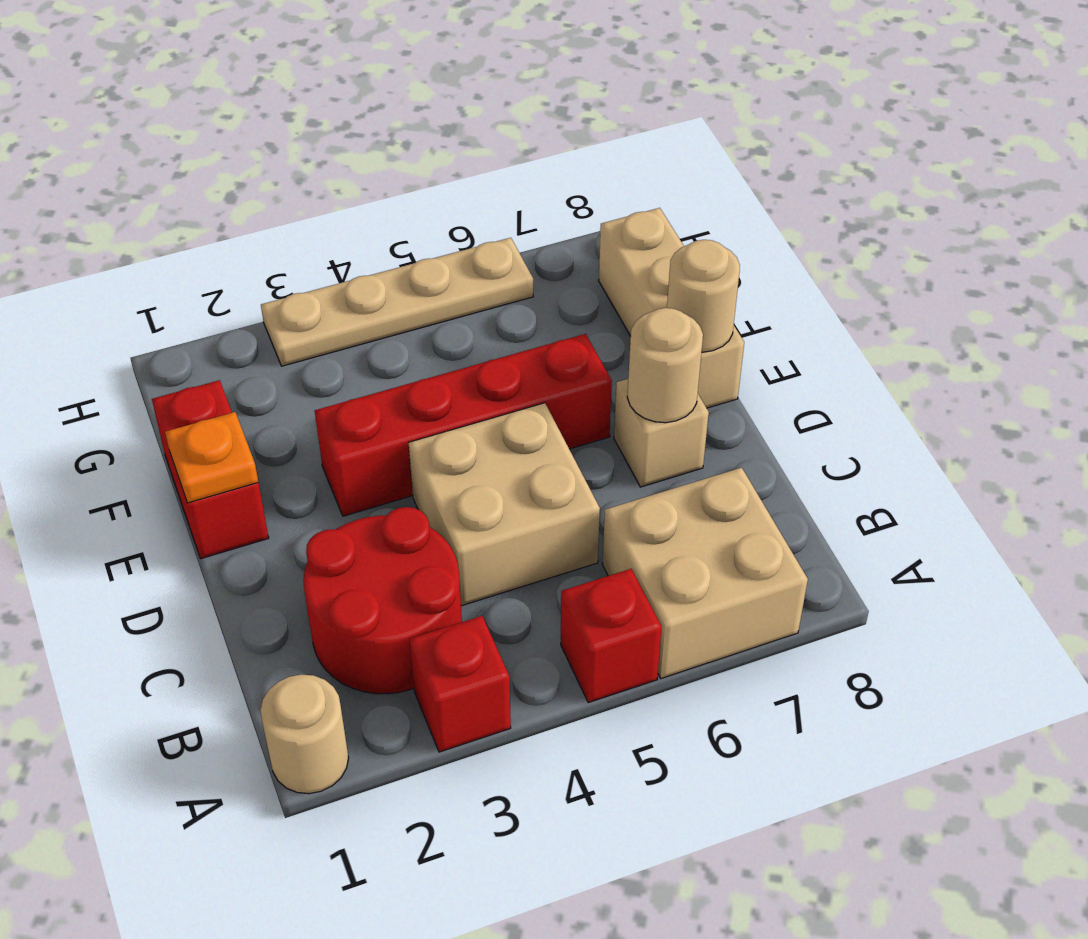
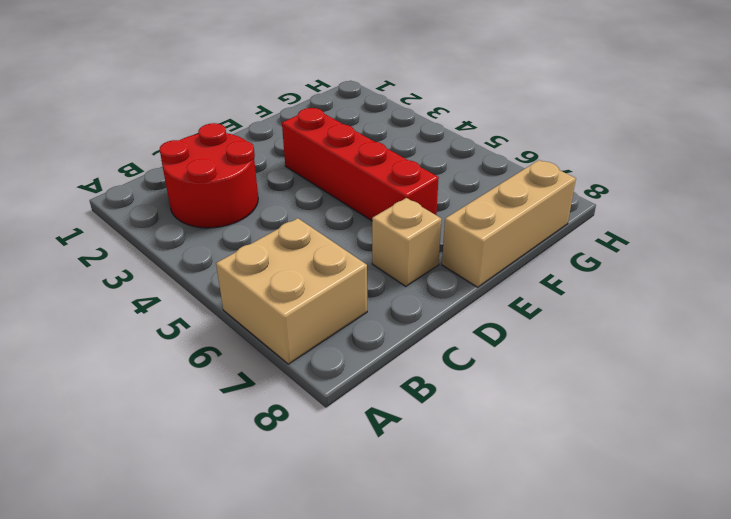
none -> tan 1x1 round brick [260,674,349,794]
none -> red 1x1 brick [409,616,511,752]
none -> red 1x1 brick [561,569,662,703]

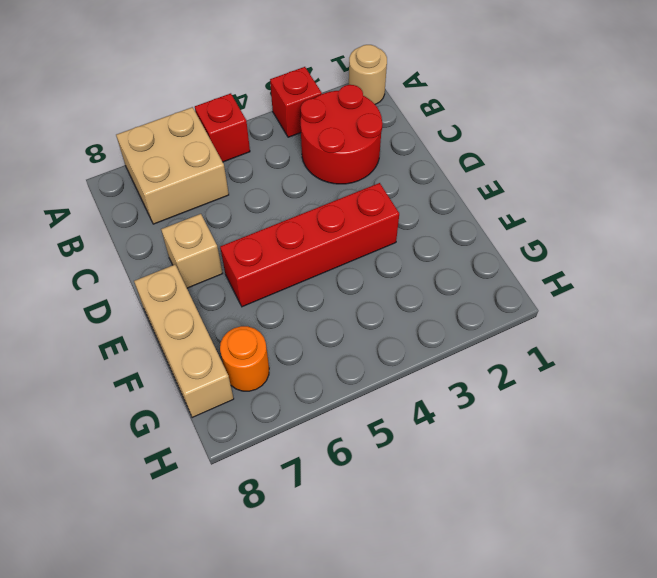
orange 1x1 round brick [220,326,269,391] -> none
none -> tan 2x2 brick [409,403,600,606]
none -> red 1x2 brick [152,380,269,559]
none -> tan 1x4 plate [261,238,533,366]

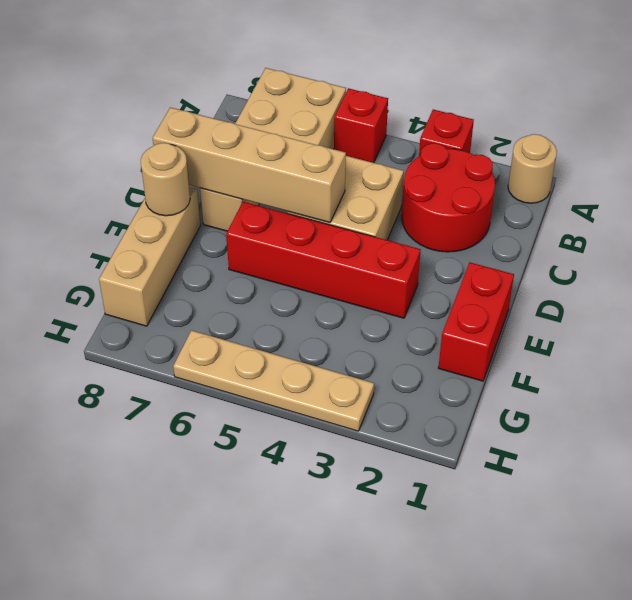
tan 1x4 brick [153,107,346,223] -> tan 1x1 round brick [627,308,703,423]
none -> orange 1x1 plate [165,412,258,503]

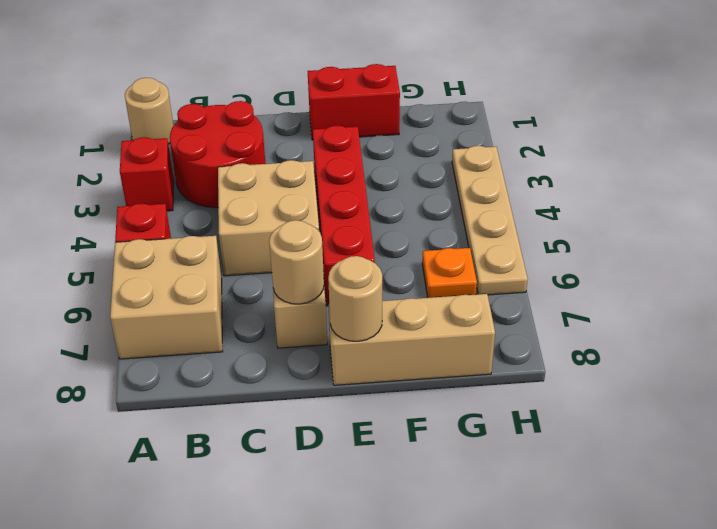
orange 1x1 plate [422,248,477,298] -> orange 1x1 plate moved to [165,412,258,503]

